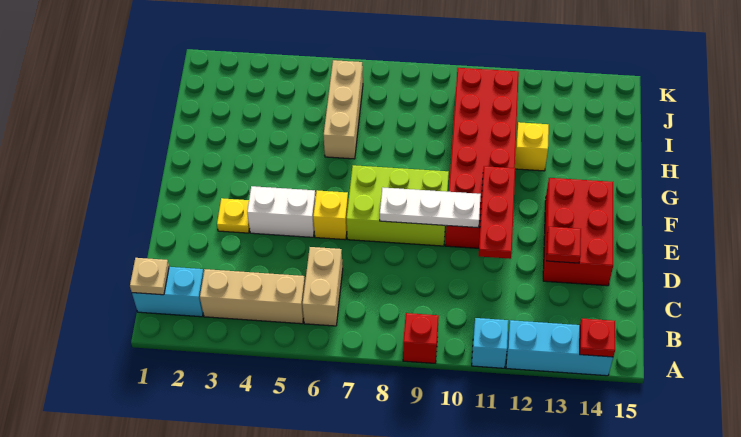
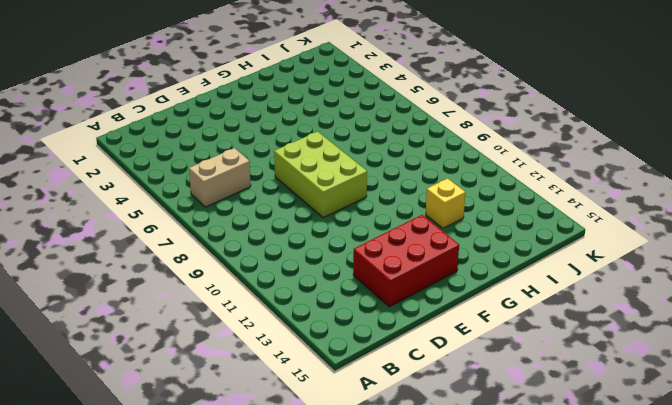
none -> red 1x1 brick [403,313,439,363]
none -> cyan 1x1 brick [472,318,508,368]
none -> cyan 1x3 brick [506,320,613,376]

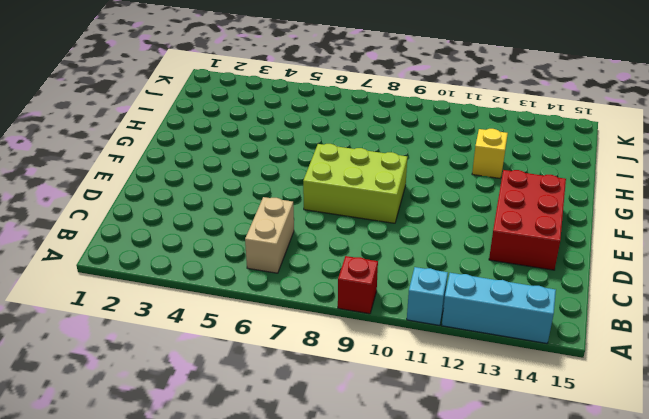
none -> cyan 1x2 brick [132,267,204,317]
none -> tan 1x3 brick [200,269,305,324]
none -> yellow 1x1 plate [217,198,250,233]

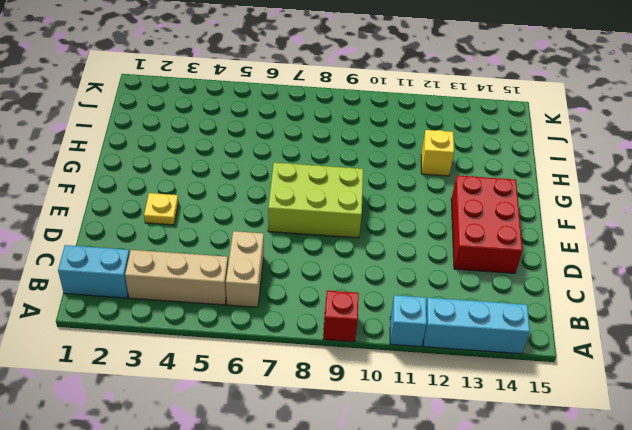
none -> white 1x2 brick [247,186,316,237]
none -> yellow 1x1 brick [313,190,348,240]
none -> red 2x6 brick [445,68,519,248]

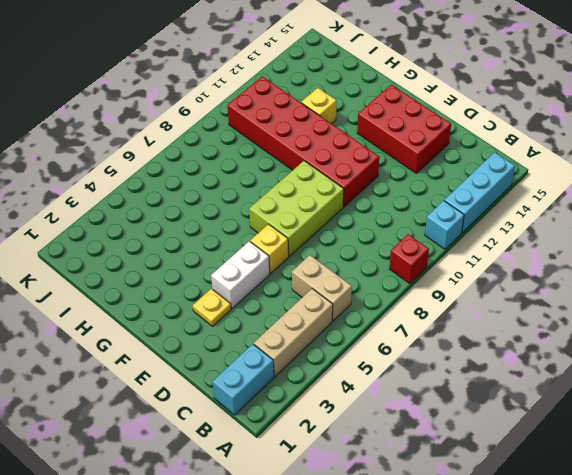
none -> tan 1x3 brick [324,60,363,159]
none -> red 1x1 plate [580,319,615,357]
none -> tan 1x1 plate [130,258,169,295]

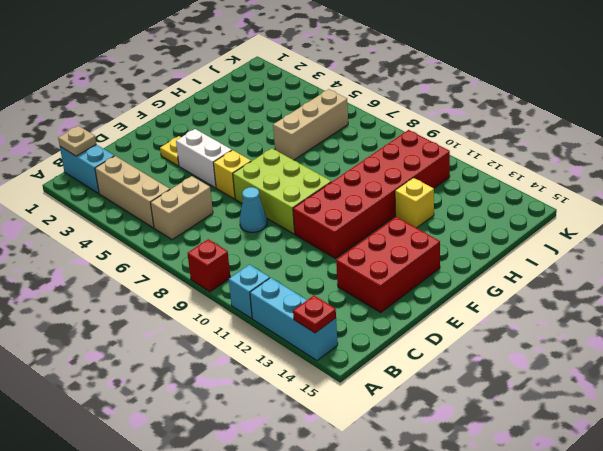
cyan 1x1 cone [240,187,267,232] -> none
none -> red 1x3 plate [479,166,515,259]
none -> red 1x1 plate [547,227,581,263]
none -> white 1x3 plate [380,188,481,228]

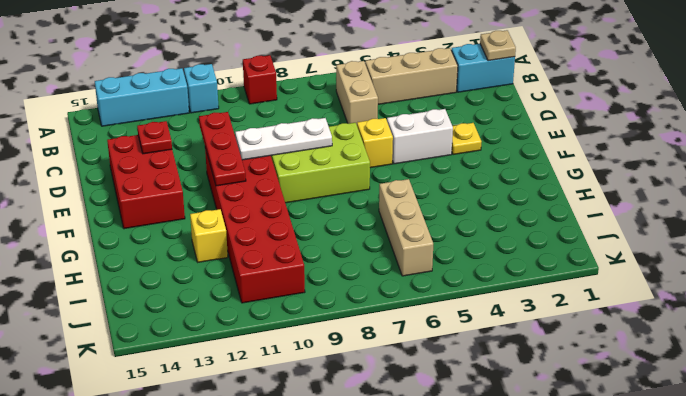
none -> red 1x1 plate [580,319,615,357]

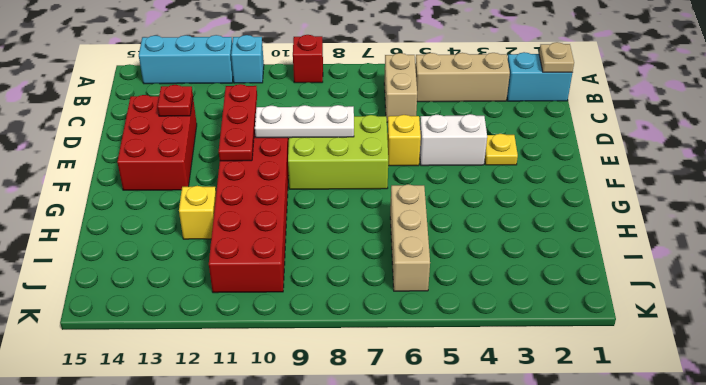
none -> red 1x1 plate [580,319,615,357]

